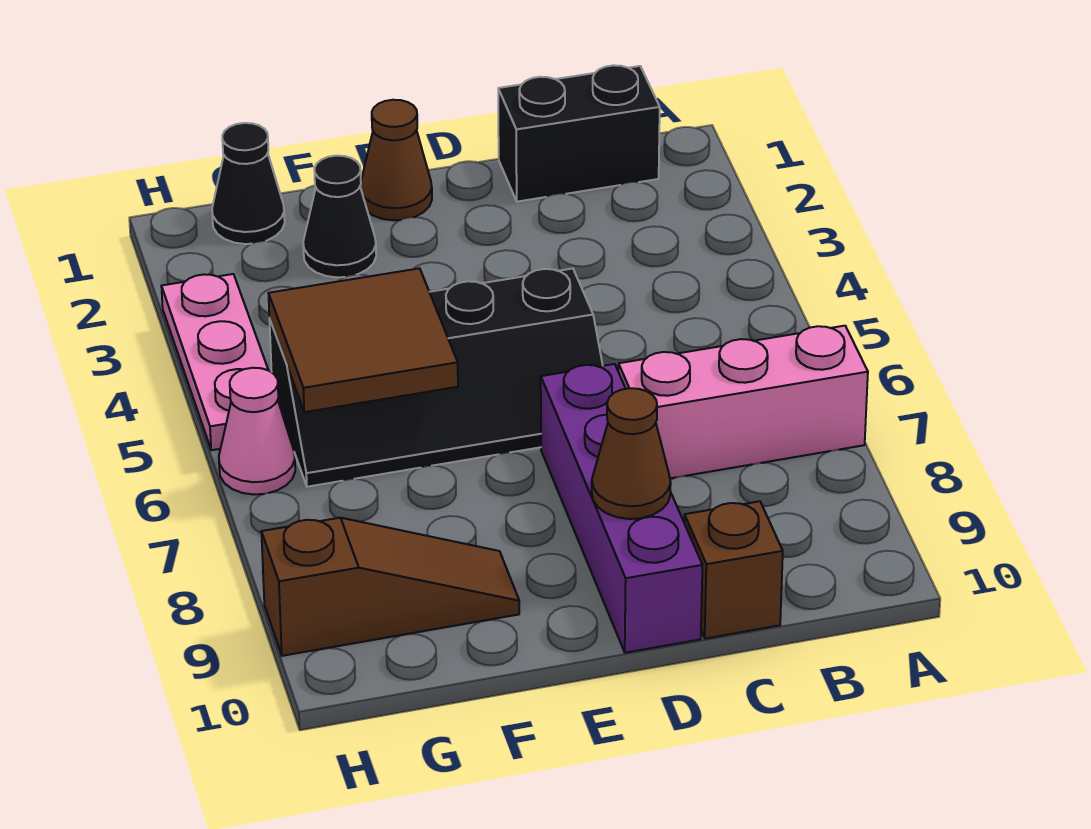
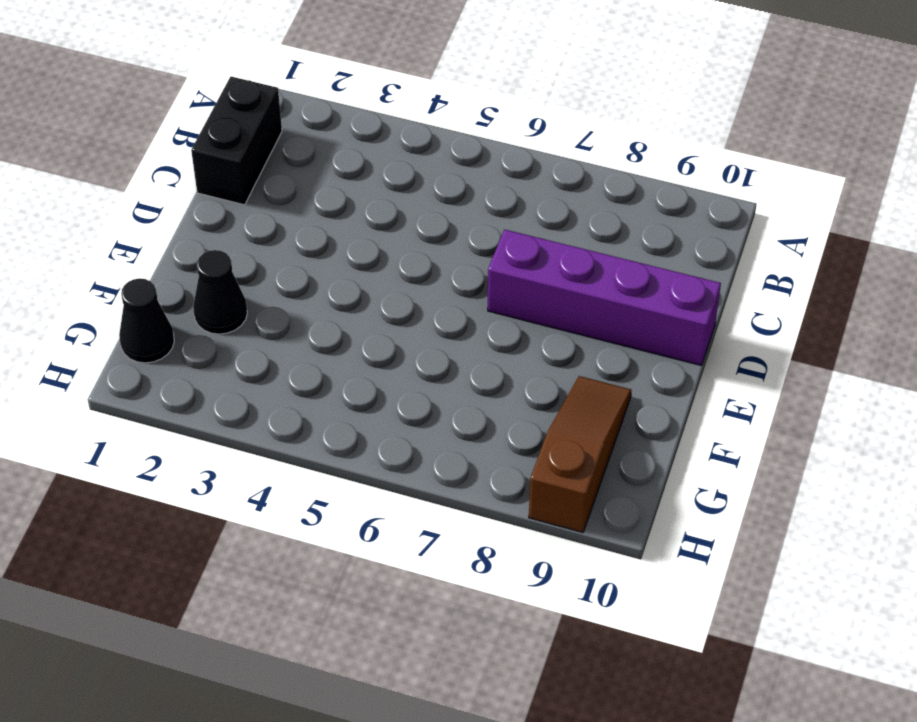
none -> pink 1x3 brick [618,326,868,478]
none -> brown 1x1 brick [684,501,783,639]
none -> black 2x4 slope [269,268,603,487]

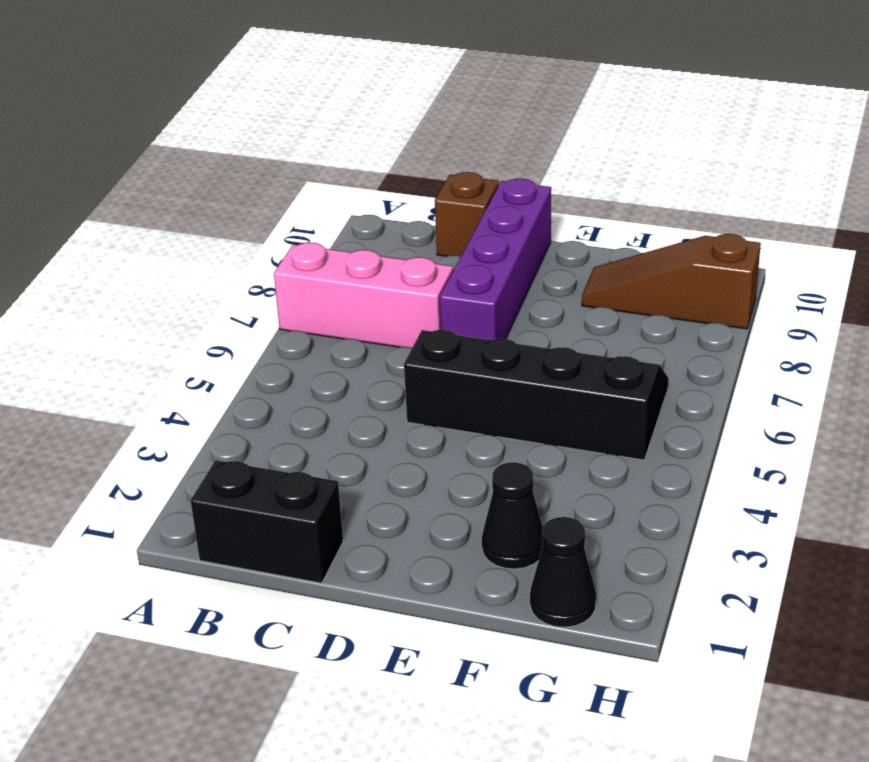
none -> brown 1x1 cone [360,100,432,220]
none -> pink 1x3 plate [161,274,285,450]
none -> pink 1x1 cone [219,368,295,495]

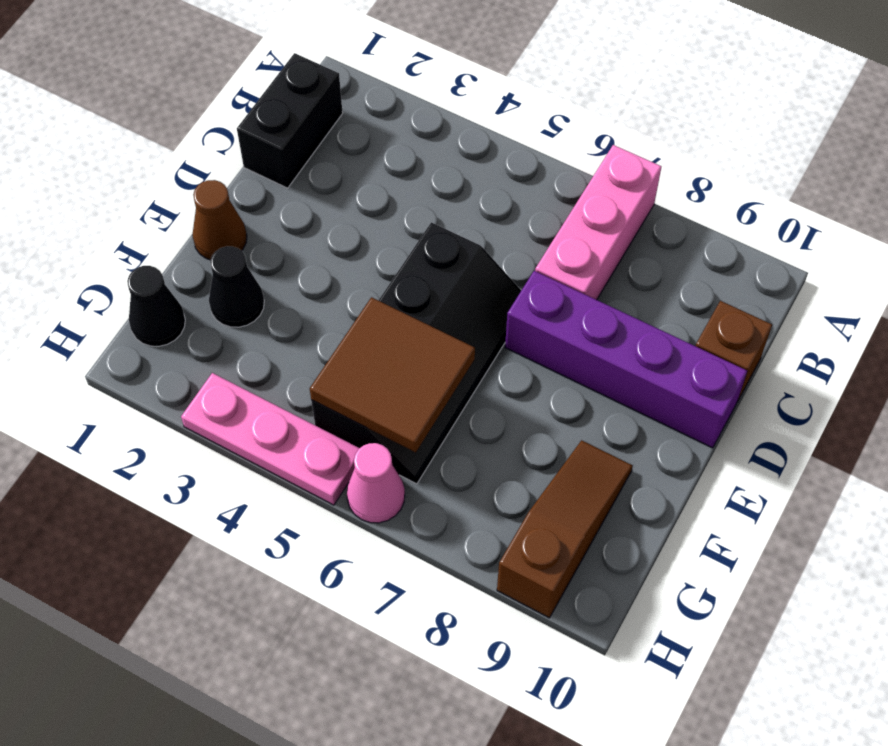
none -> brown 1x1 cone [592,388,671,519]

